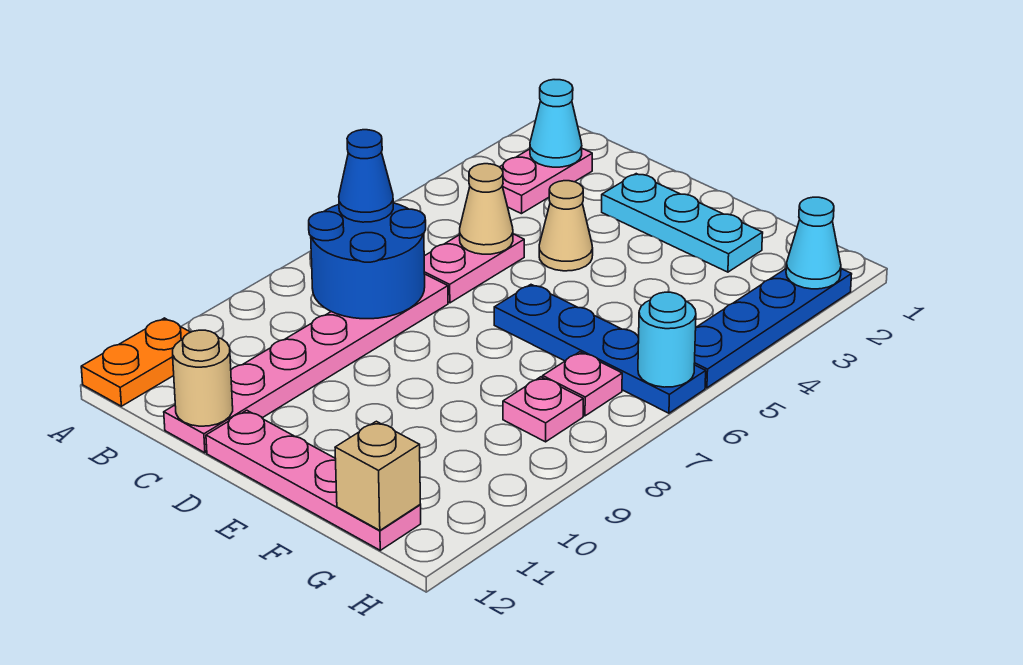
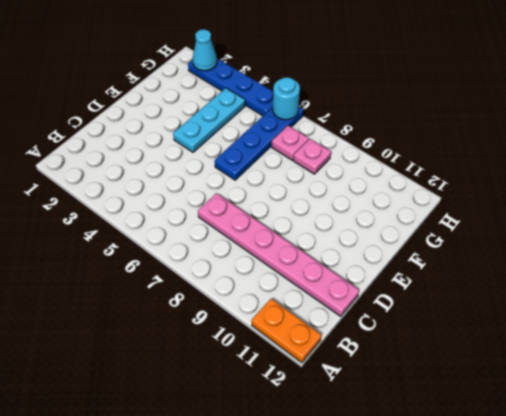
cyan 1x3 plate [173,88,245,152] -> cyan 1x3 plate moved to [602,174,763,272]
none -> pink 1x2 plate [500,149,592,214]
none -> pink 1x2 plate [424,234,524,303]
none -> tan 1x1 cone [539,181,593,271]

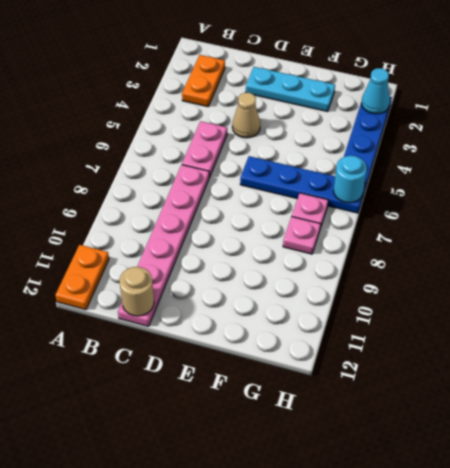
orange 1x2 plate [182,55,225,107] -> pink 1x2 plate [500,149,592,214]
none -> pink 1x4 plate [206,410,421,550]
none -> cyan 1x1 cone [530,80,582,167]
none -> blue 2x2 round brick [309,203,426,319]

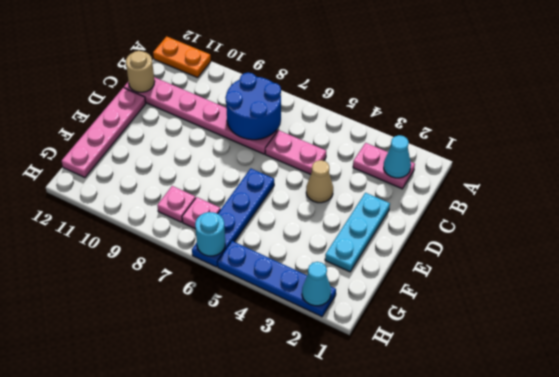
none -> tan 1x1 cone [460,164,513,254]
none -> tan 1x1 brick [335,421,420,530]
none -> blue 1x1 cone [339,130,393,222]

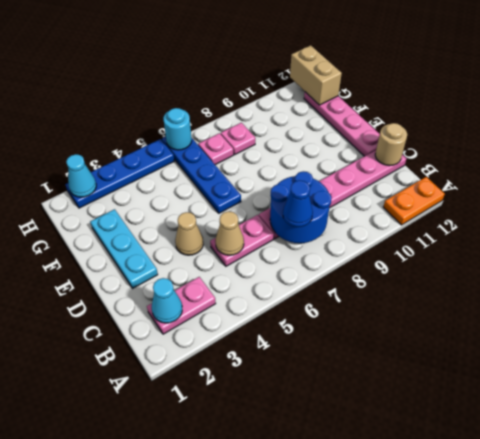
tan 1x2 brick [290,45,342,105] -> tan 1x1 brick [335,421,420,530]

